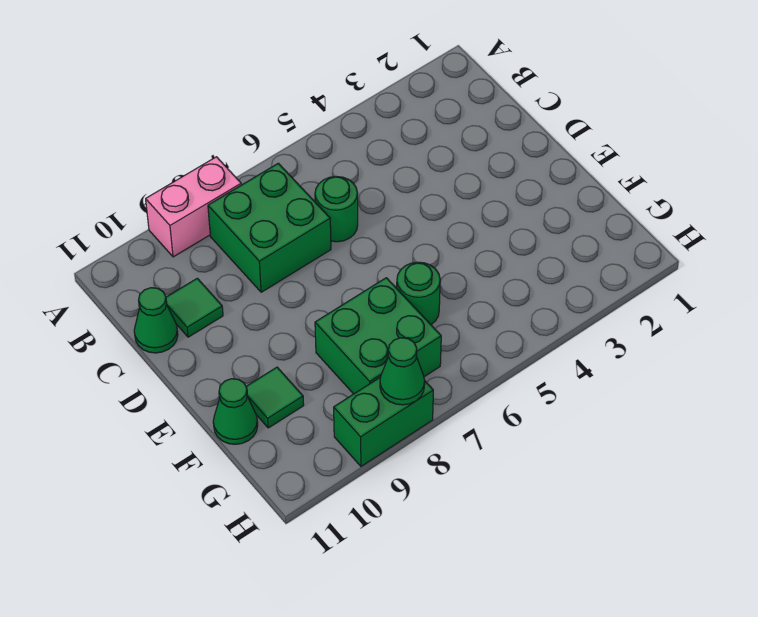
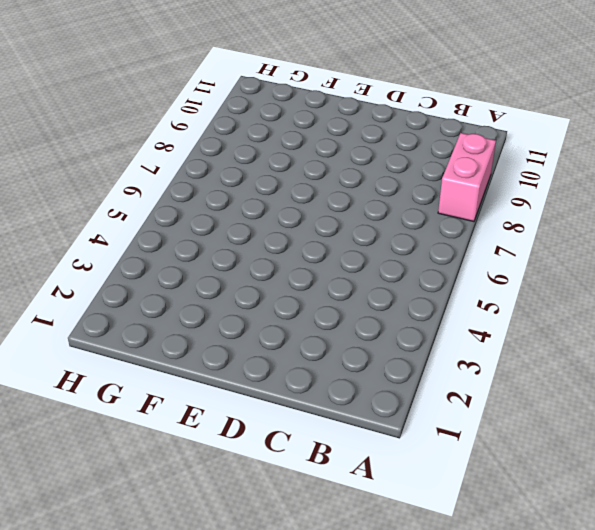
none -> green 2x2 brick [208,163,331,292]
none -> green 1x1 round brick [315,176,358,242]

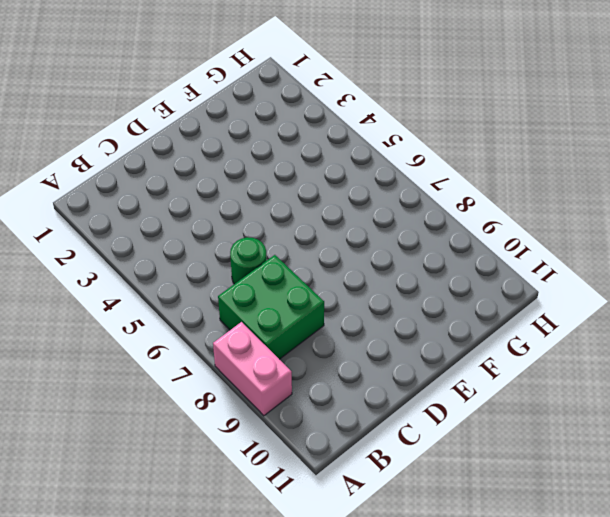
none -> green 1x1 tile [166,278,223,337]
none -> green 1x1 cone [134,288,178,353]

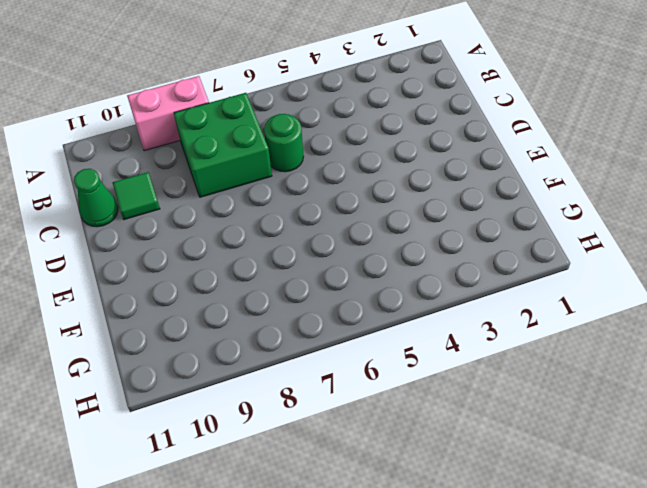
none -> green 1x1 round brick [397,262,440,324]
none -> green 2x2 brick [315,278,441,394]

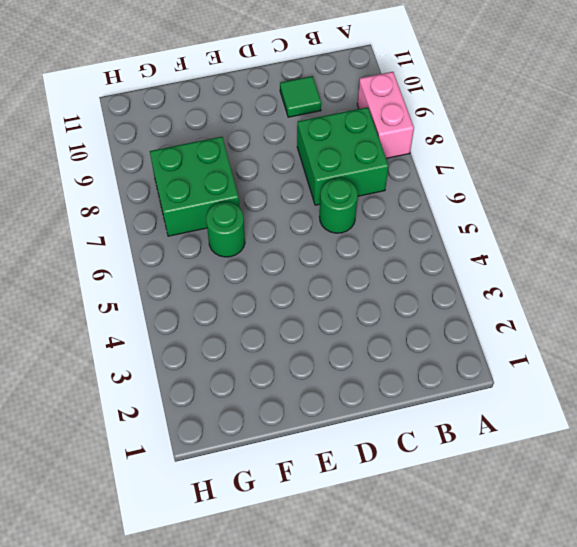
none -> green 1x1 cone [134,288,178,353]
none -> green 1x1 tile [246,367,304,428]

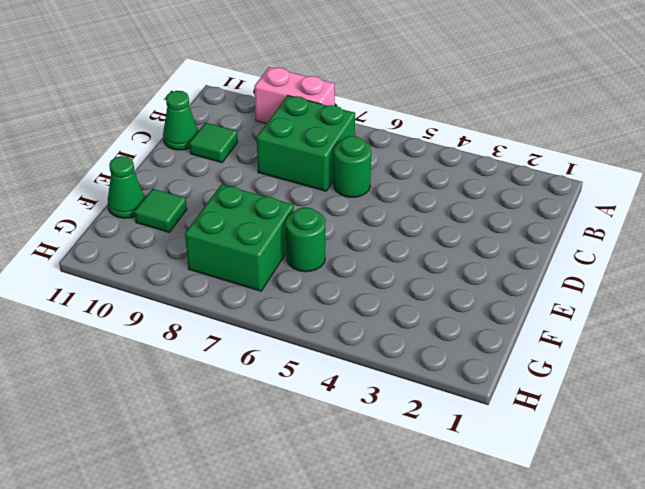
none -> green 1x2 brick [334,377,433,466]
none -> green 1x1 cone [380,338,425,405]

